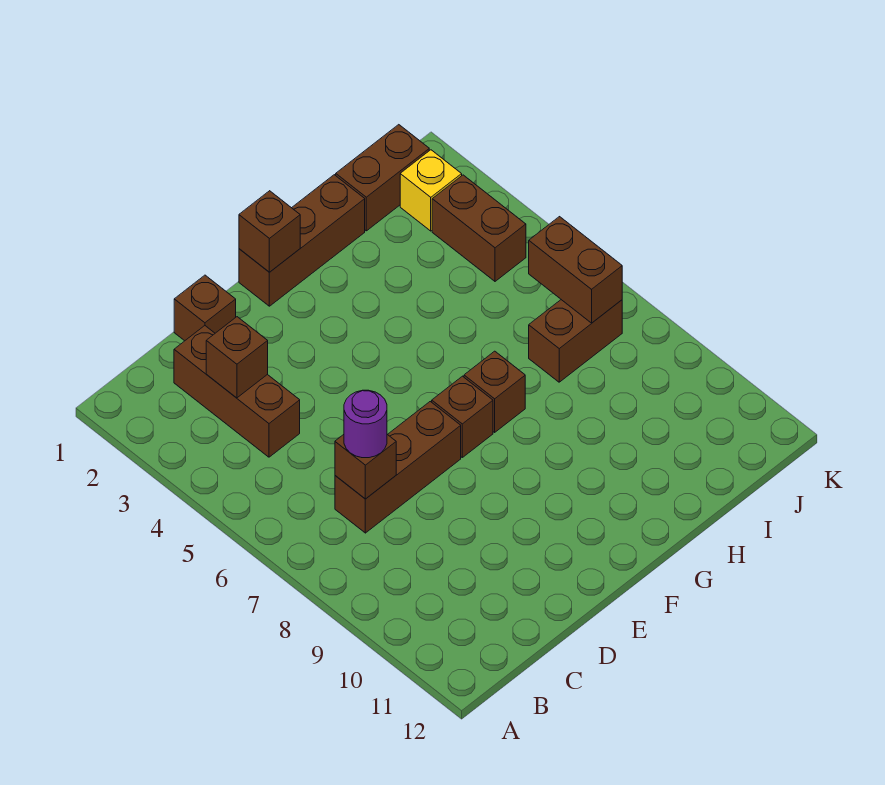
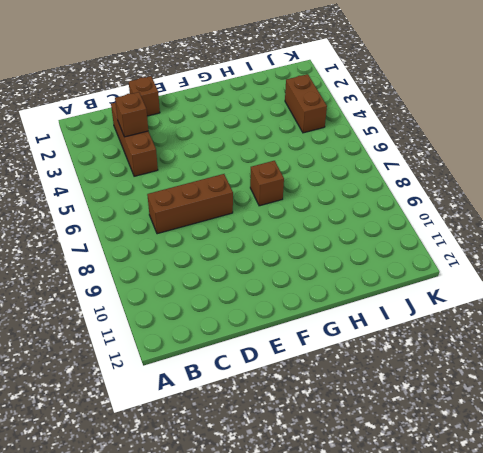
none -> brown 1x3 brick [239,175,365,306]
none -> brown 1x1 brick [432,376,493,457]
none -> brown 1x2 brick [336,125,429,231]

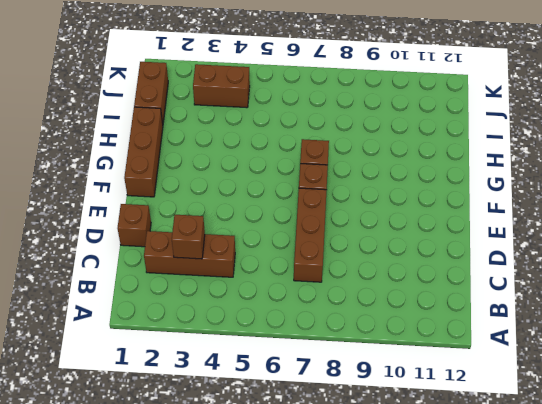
none -> brown 1x2 brick [529,300,622,382]
none -> yellow 1x1 brick [400,150,462,231]
none -> brown 1x1 brick [335,434,396,499]

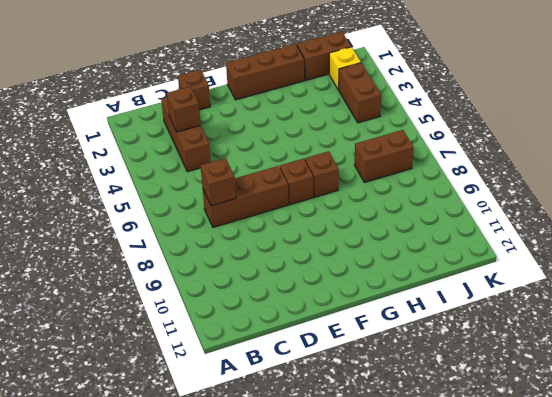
none -> brown 1x1 brick [239,191,300,272]
none -> brown 1x2 brick [529,217,622,323]
none -> purple 1x1 round brick [344,390,387,458]

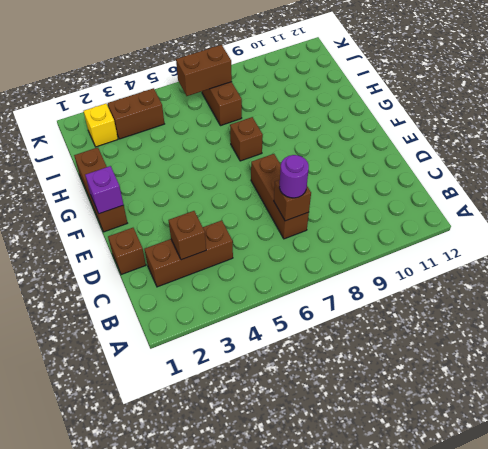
purple 1x1 brick [85,166,124,214] -> brown 1x1 brick [239,191,300,272]
none -> brown 1x1 brick [432,376,493,457]
none -> brown 1x2 brick [336,125,429,231]

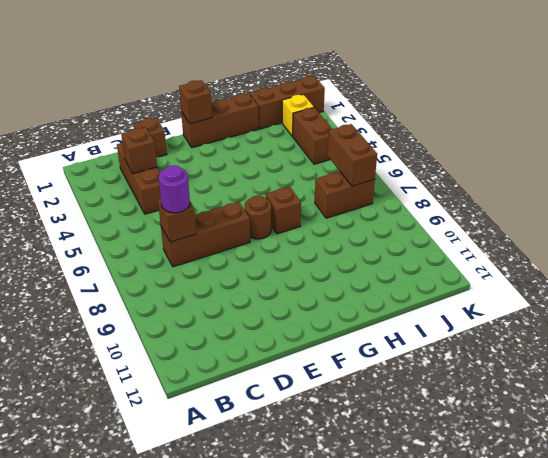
brown 1x1 round brick [245,196,271,239] -> brown 1x1 brick [432,376,493,457]
brown 1x3 brick [250,76,325,129] -> brown 1x2 brick [336,125,429,231]

